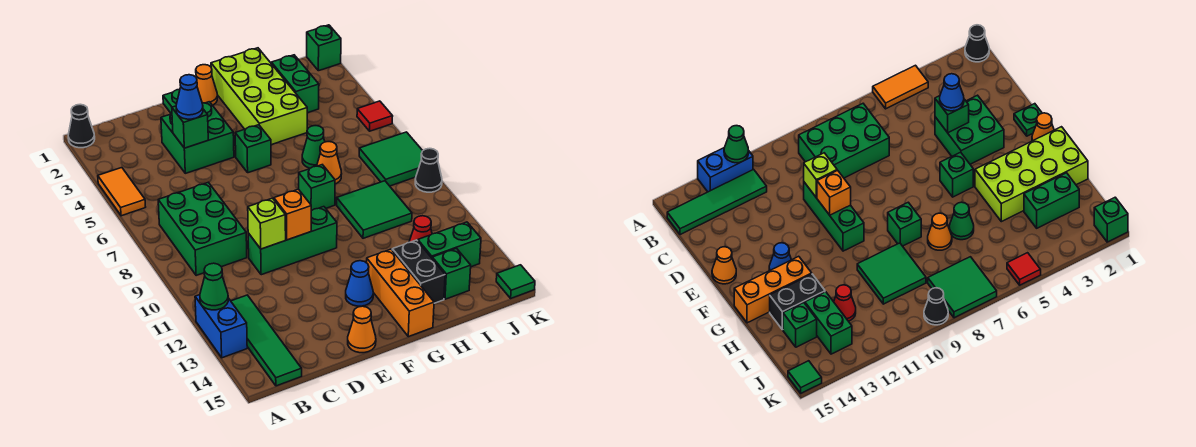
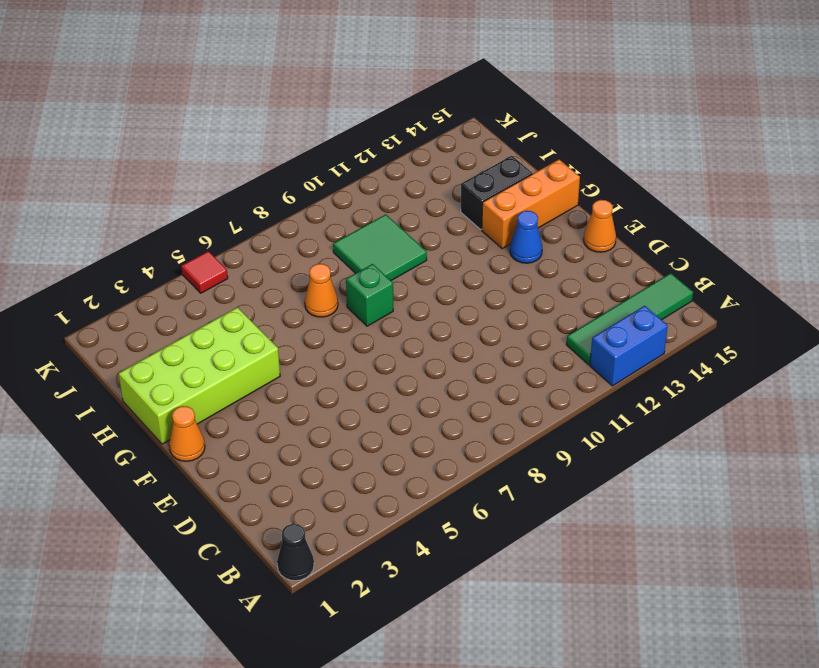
none -> orange 1x2 tile [98,168,145,216]
none -> green 2x3 brick [158,182,247,276]
none -> green 2x2 brick [161,102,234,173]
none -> green 1x3 brick [248,207,337,275]

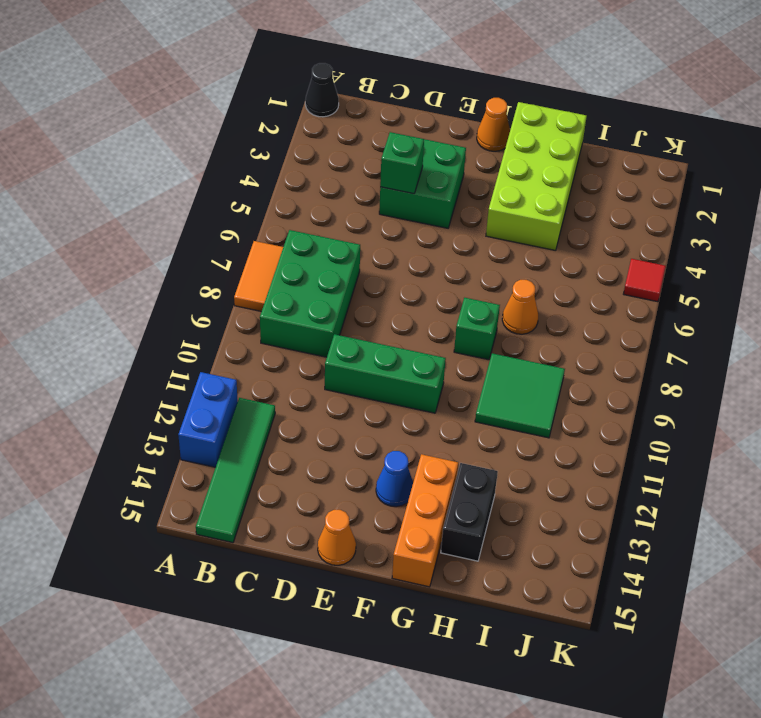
orange 1x2 tile [234,241,283,311] -> orange 1x2 tile moved to [98,168,145,216]
none -> green 1x1 plate [163,89,180,114]
none -> green 1x1 brick [235,125,271,173]
none -> green 1x1 cone [302,126,325,168]
none -> green 1x2 brick [271,55,319,113]

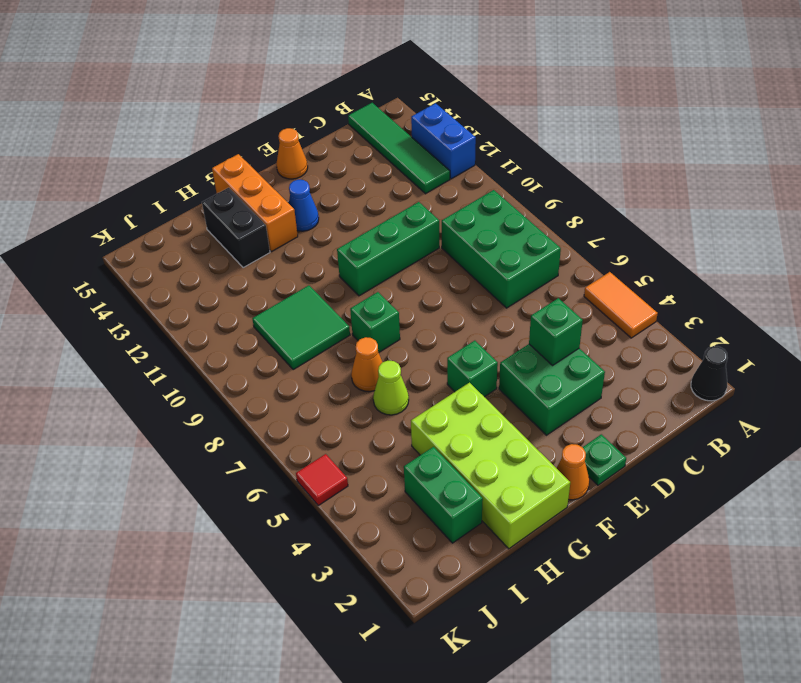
lime 1x1 cone [373,361,409,415] -> green 1x1 cone [302,126,325,168]
none -> red 1x1 cone [409,216,432,242]
none -> green 1x2 brick [418,222,481,267]
none -> green 1x1 brick [432,248,471,299]
none -> green 2x2 tile [359,132,423,186]

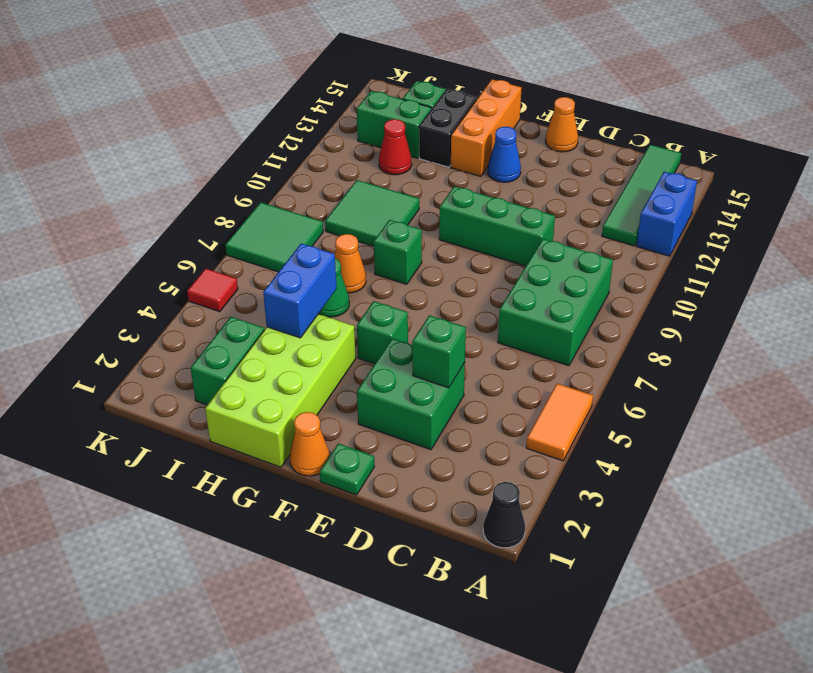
blue 1x2 brick [263,244,337,338] -> none
none -> green 1x1 brick [307,25,341,71]
none -> black 1x1 cone [415,148,442,192]
none -> green 1x1 tile [496,265,535,298]
none -> green 1x1 cone [200,263,228,310]

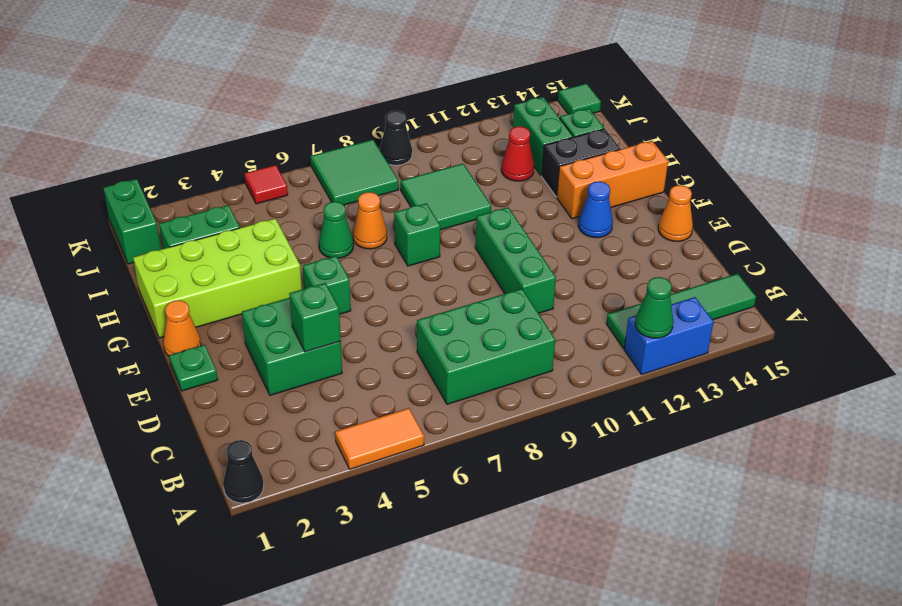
green 1x2 brick [104,179,161,264] -> green 1x1 brick [307,25,341,71]
none -> lime 1x1 brick [248,198,286,249]
none -> orange 1x1 brick [274,189,311,240]
none -> blue 1x1 cone [176,75,203,119]

